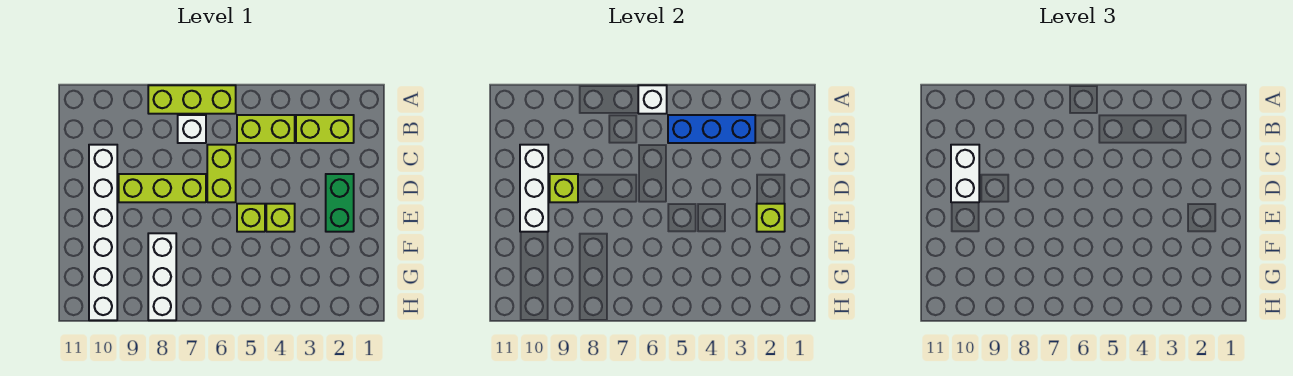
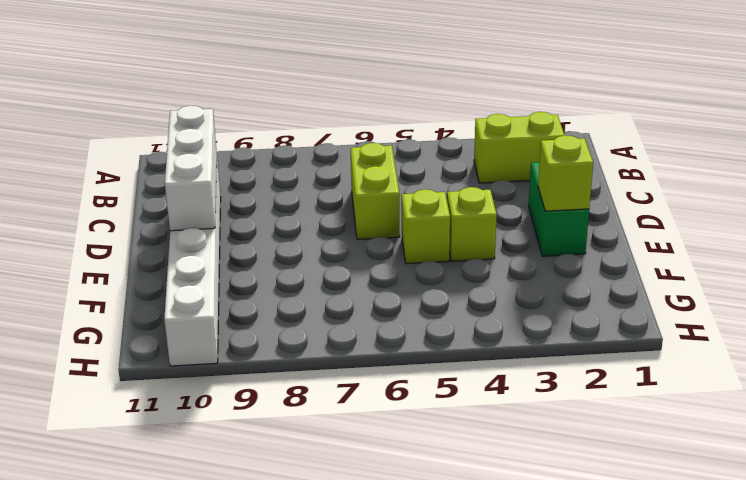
none -> lime 1x3 brick [148,85,236,114]
none -> lime 1x2 brick [237,115,295,143]
none -> white 1x1 brick [178,115,206,143]

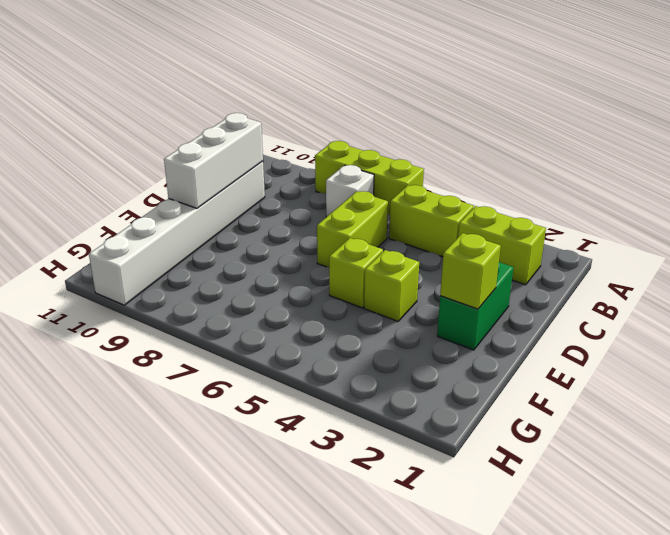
none -> lime 1x3 brick [119,174,206,202]
none -> white 1x3 brick [148,233,176,320]
none -> white 1x1 brick [638,85,667,114]

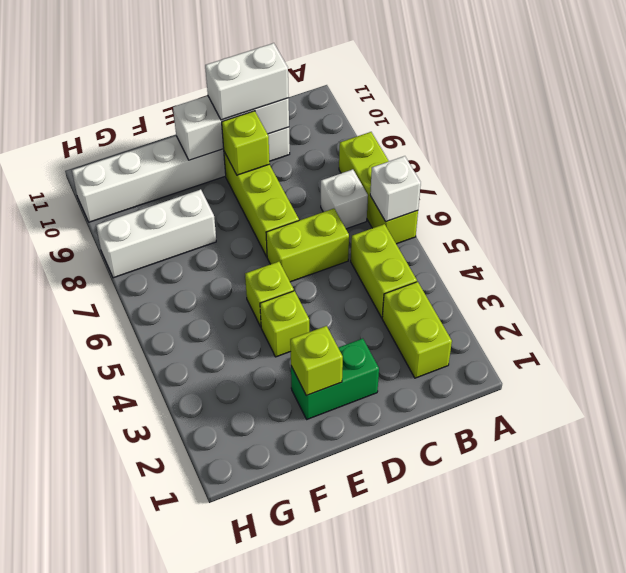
none -> blue 1x3 brick [668,115,755,143]

